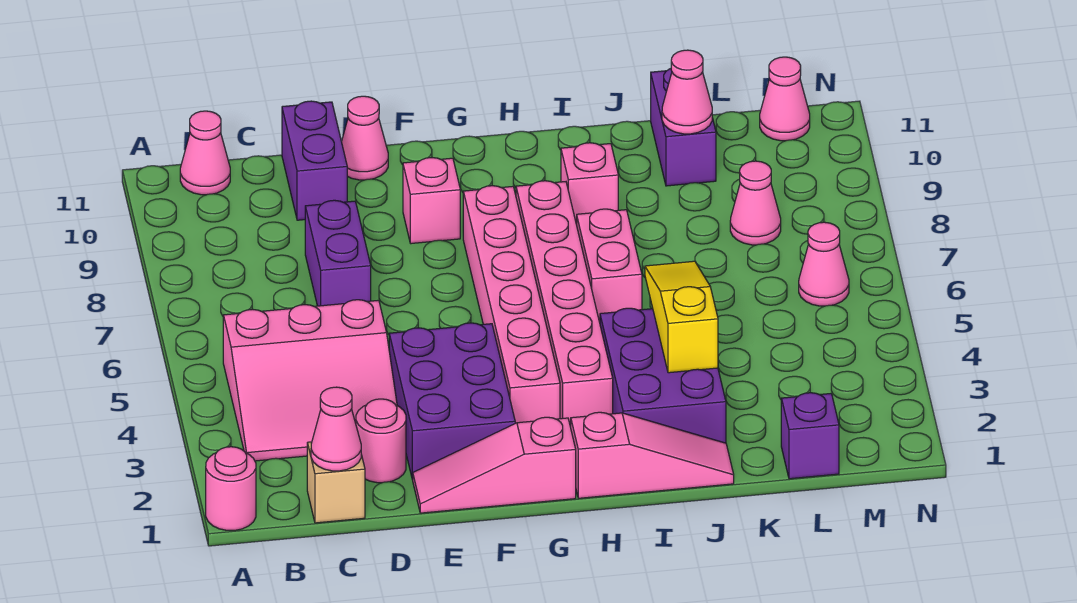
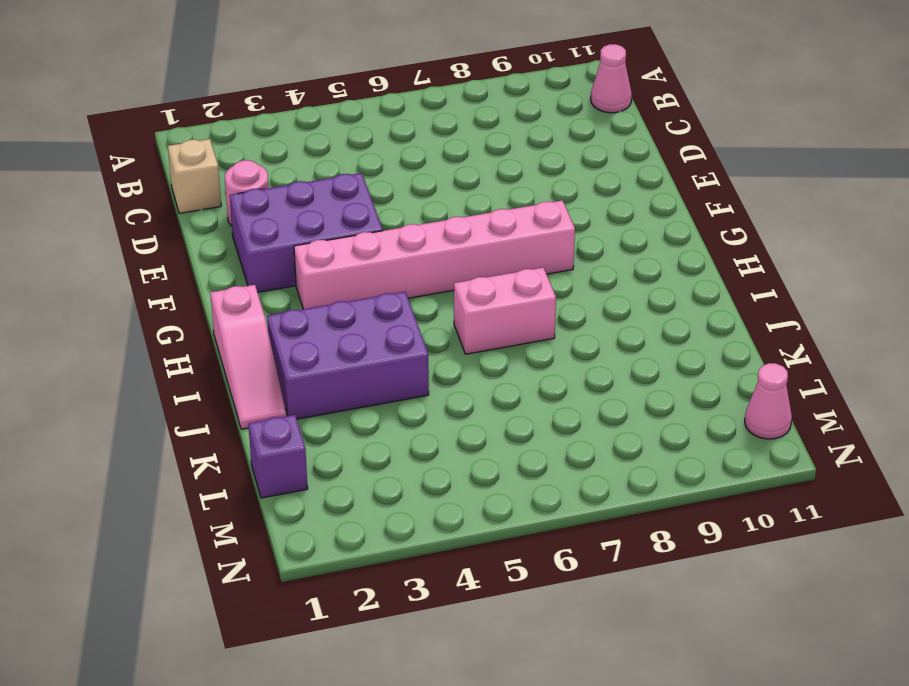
none -> pink 1x1 round brick [206,447,256,530]
none -> pink 3x3 slope [223,300,397,461]
none -> purple 1x2 brick [305,200,371,306]

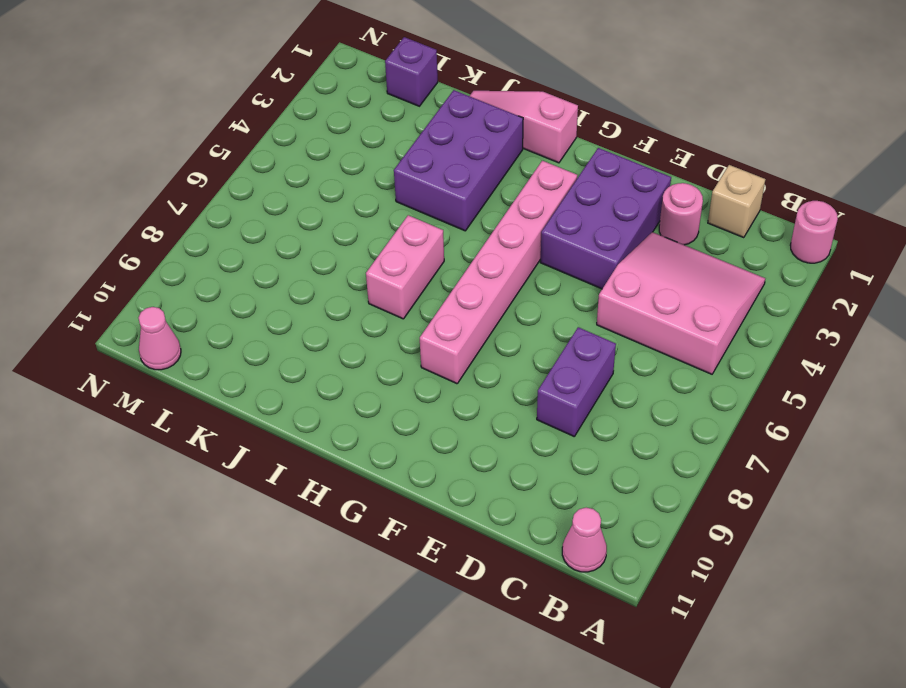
none -> purple 1x2 brick [282,101,347,220]
none -> pink 1x3 slope [413,417,576,513]
none -> pink 1x1 cone [342,96,388,180]

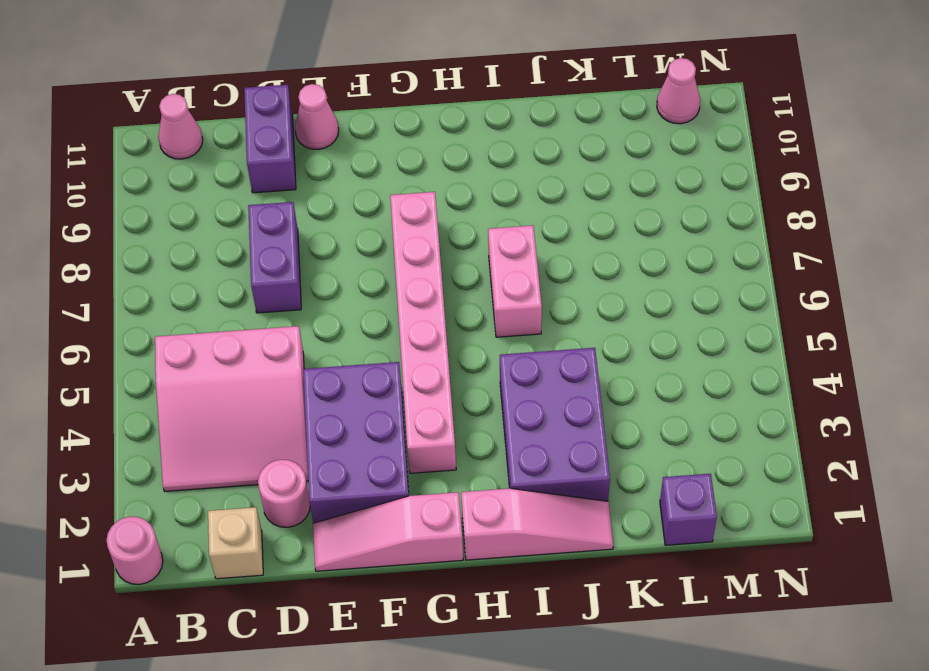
none -> pink 1x1 brick [403,158,460,244]
none -> pink 1x6 brick [516,181,613,427]
none -> pink 1x1 brick [561,143,618,225]

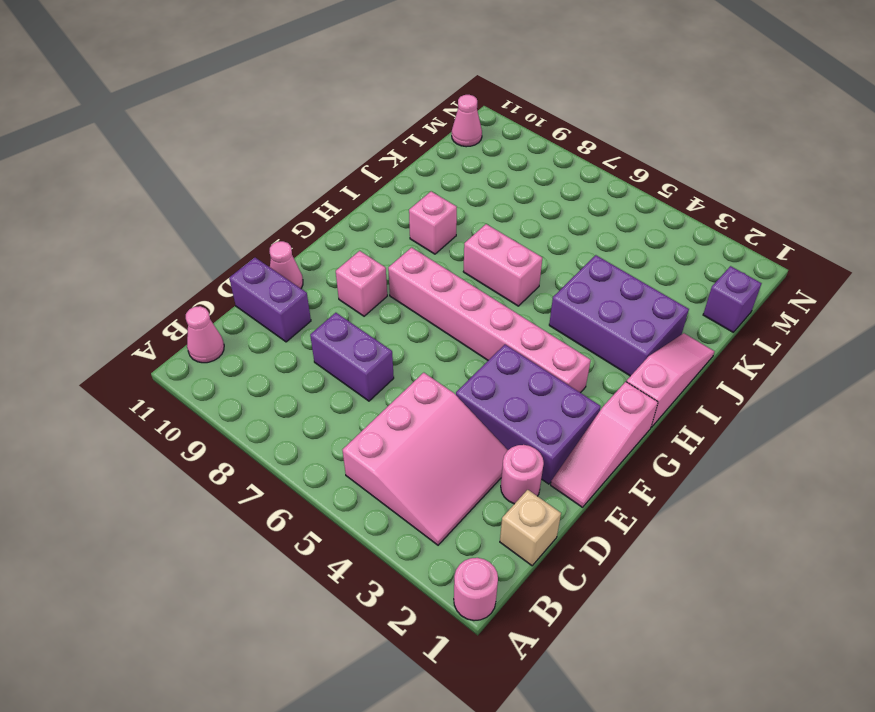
none -> pink 1x6 brick [516,181,613,427]
none -> purple 1x2 brick [651,69,716,186]
none -> pink 1x1 cone [730,161,781,245]

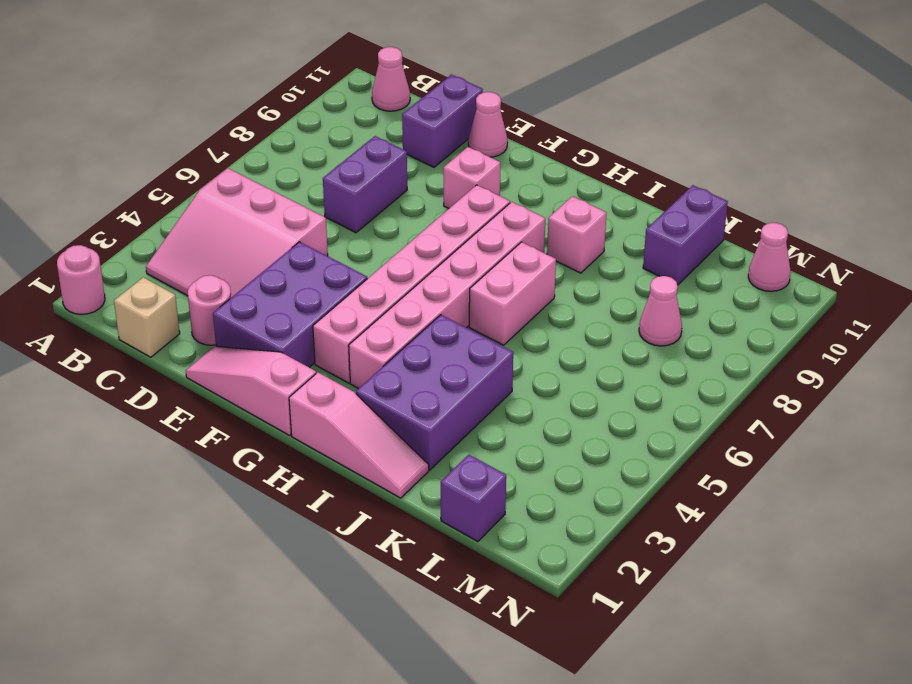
none -> pink 1x1 cone [799,222,849,306]
none -> pink 1x1 cone [311,387,361,471]
none -> yellow 1x3 slope [645,261,718,373]

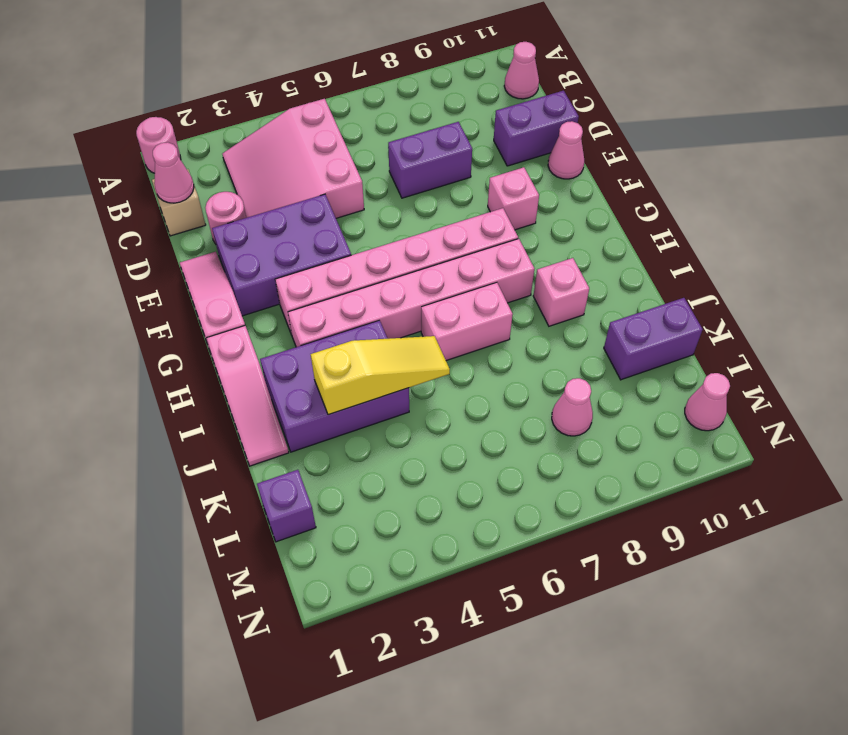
none -> pink 1x1 cone [799,222,849,306]
none -> pink 1x1 cone [662,50,712,134]

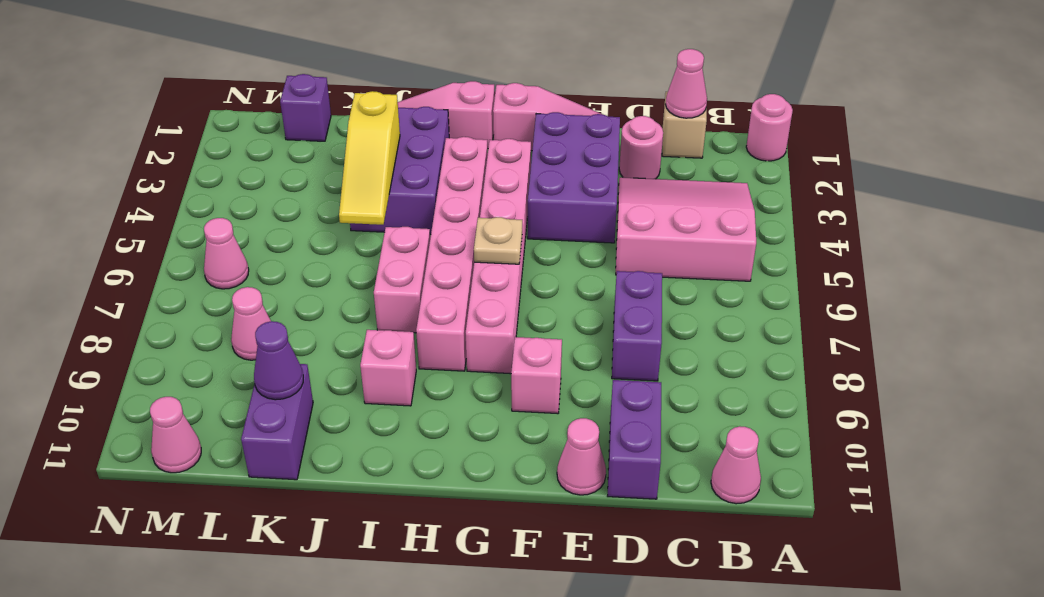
tan 1x1 plate [474,217,522,264] -> none
purple 1x1 cone [254,321,303,400] -> pink 1x1 cone [662,50,712,134]

